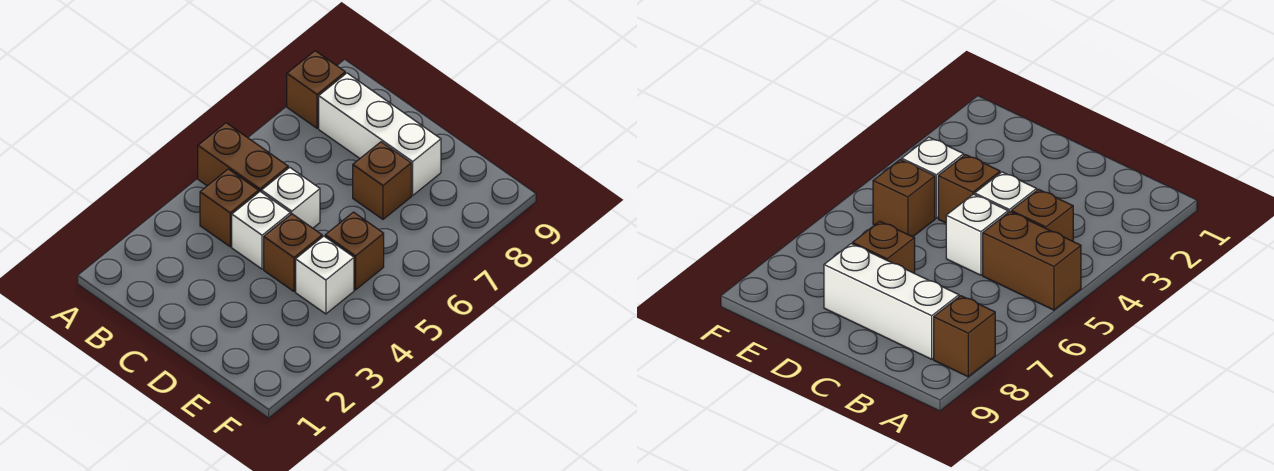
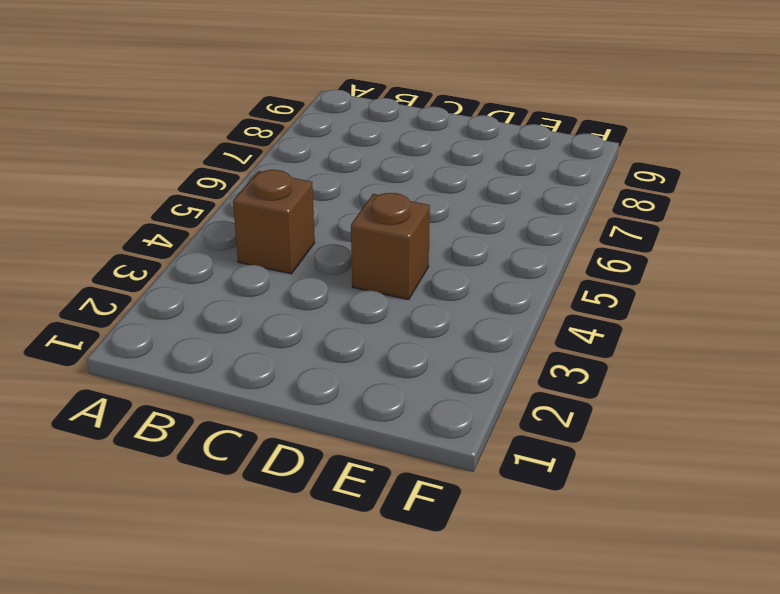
none -> brown 1x2 brick [198,123,288,192]
none -> brown 1x1 brick [287,51,345,128]

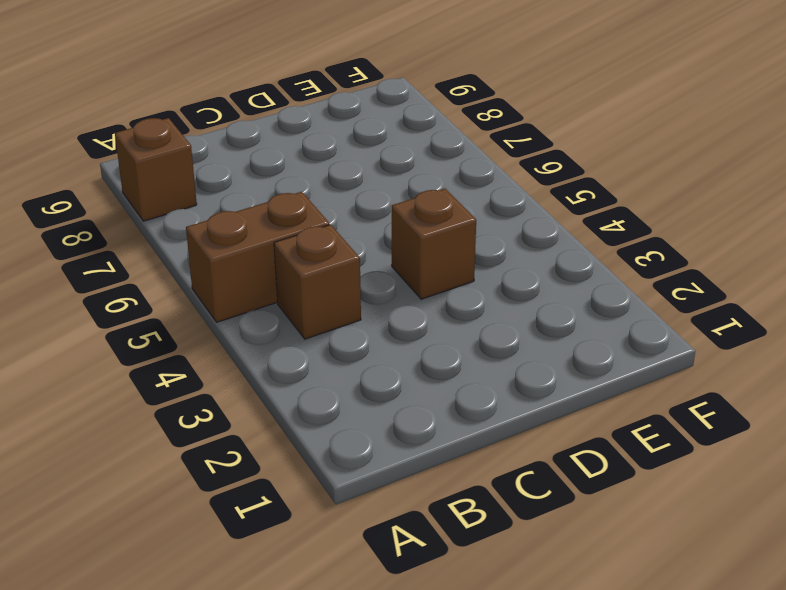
none -> white 1x3 brick [319,73,441,195]
none -> white 1x1 brick [232,192,290,269]

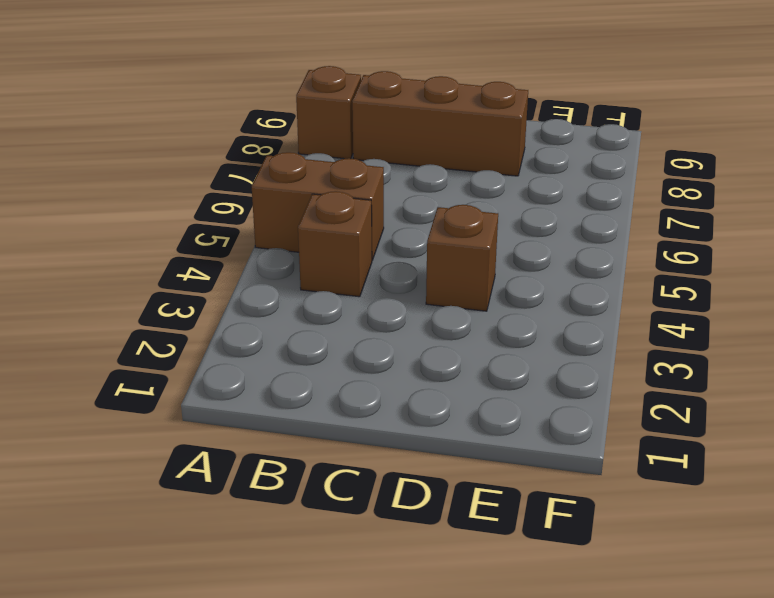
brown 1x3 brick [352,71,528,176] -> white 1x3 brick [319,73,441,195]
none -> white 1x1 brick [232,192,290,269]
none -> white 1x1 brick [261,167,320,228]

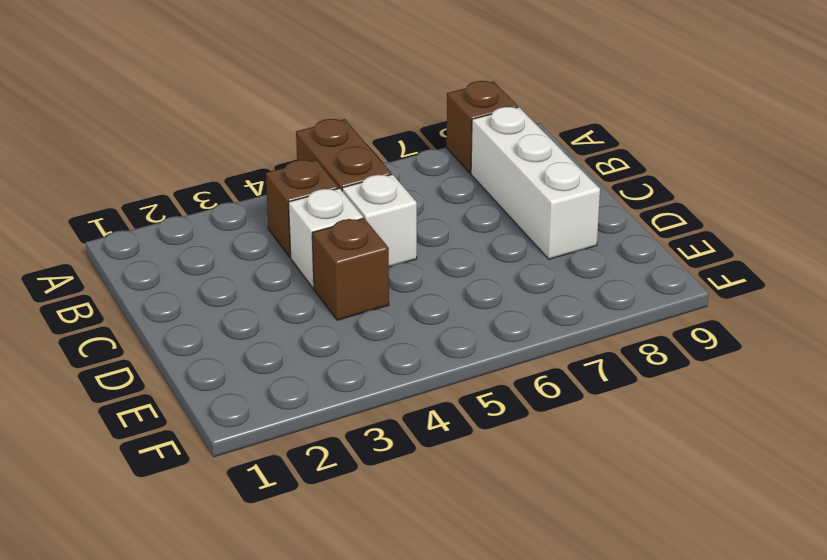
none -> brown 1x1 brick [353,142,411,219]
none -> white 1x1 brick [296,236,354,314]

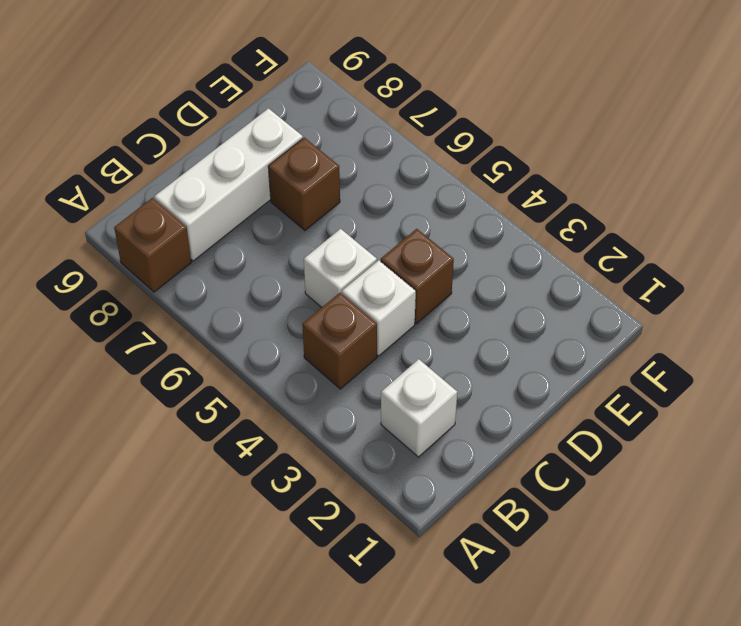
white 1x1 brick [381,359,457,457] -> white 1x1 brick moved to [296,236,354,314]
none -> brown 1x2 brick [198,123,288,192]
none -> brown 1x1 brick [325,212,384,290]

